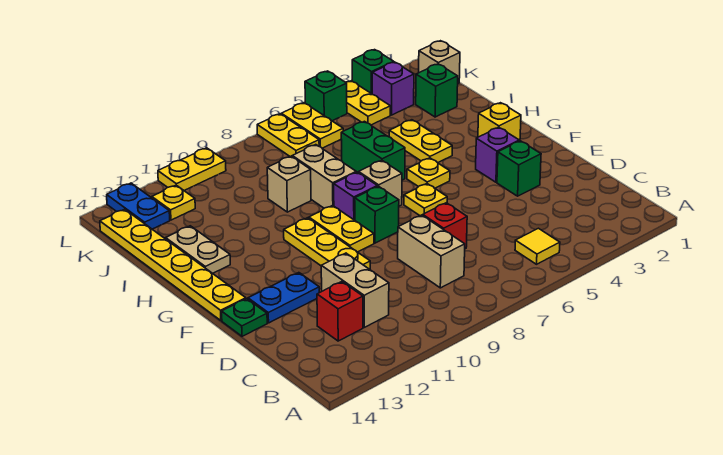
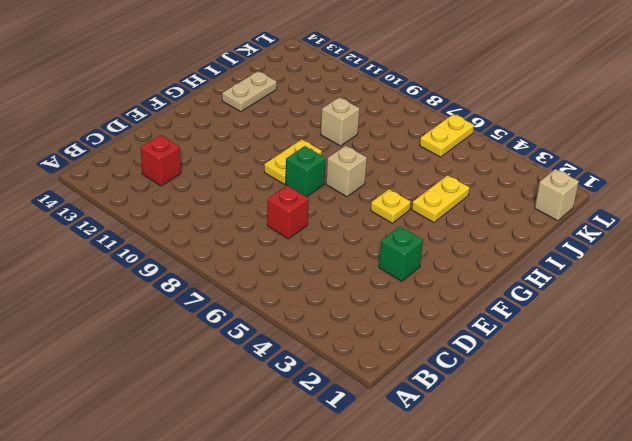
none -> yellow 1x1 tile [515,228,560,264]
none -> tan 1x2 brick [398,215,465,288]
none -> tan 1x2 brick [321,253,389,327]
none -> yellow 1x3 plate [284,218,370,269]

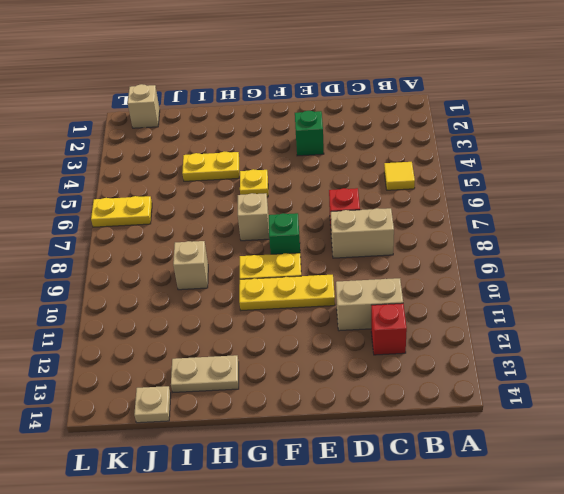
tan 1x1 plate [134,386,171,423] -> yellow 1x6 plate [100,209,246,321]
none -> blue 1x2 plate [248,273,319,323]
none -> green 1x1 plate [222,299,267,336]
none -> purple 1x1 brick [476,127,519,182]
none -> yellow 1x1 plate [404,184,447,216]

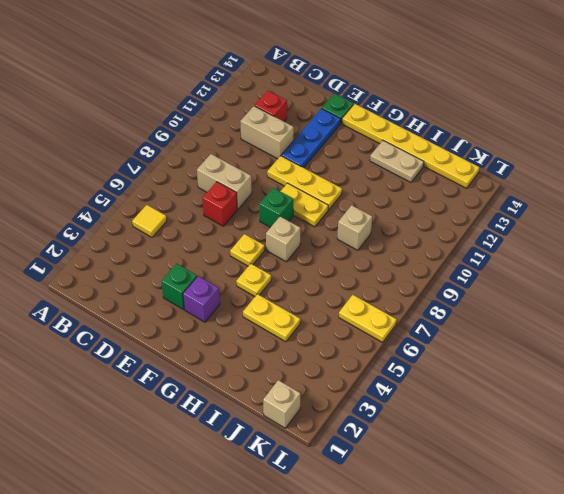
blue 1x3 plate [281,109,341,168] -> blue 1x2 plate [248,273,319,323]
none -> yellow 1x1 brick [478,103,521,141]
none -> purple 1x1 brick [334,172,377,220]
none -> green 1x2 brick [341,121,405,180]
none -> tan 1x2 brick [292,145,356,208]

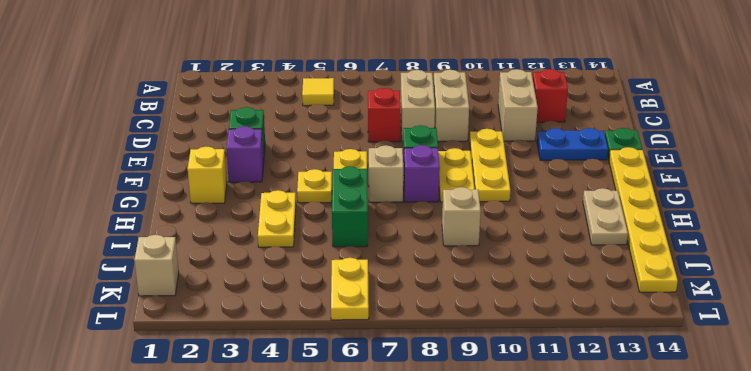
tan 1x2 brick [433,70,469,142] -> tan 1x2 brick moved to [292,145,356,208]
none -> green 1x1 brick [416,64,458,117]
none -> purple 1x1 brick [372,62,414,115]
none -> yellow 1x2 plate [346,81,390,125]
none -> yellow 1x2 plate [257,114,319,156]

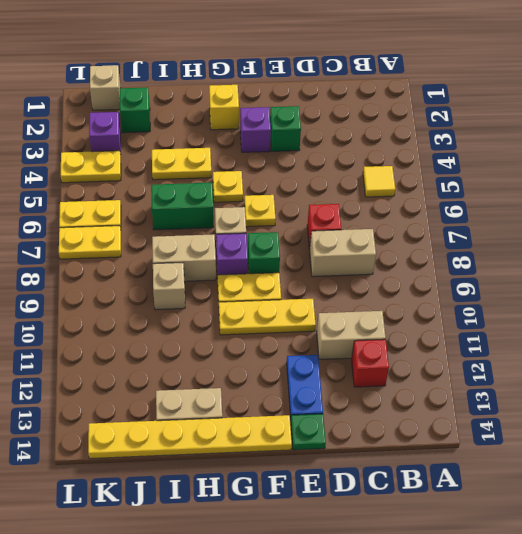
none -> yellow 1x1 plate [152,185,195,220]
none -> blue 1x2 plate [107,183,170,229]
none -> green 1x1 brick [352,50,393,94]
none -> green 1x1 brick [305,71,347,121]

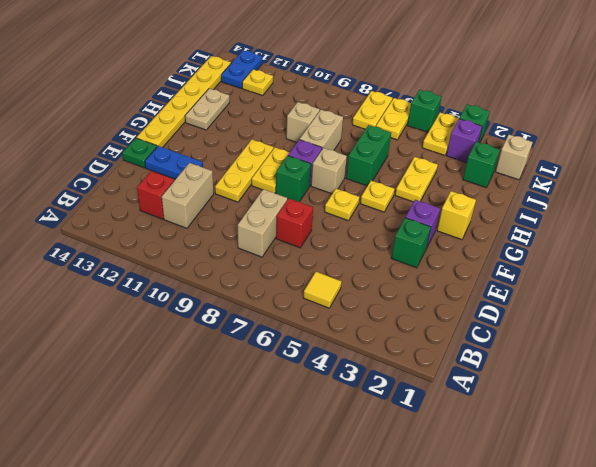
none -> yellow 1x2 plate [158,148,226,190]

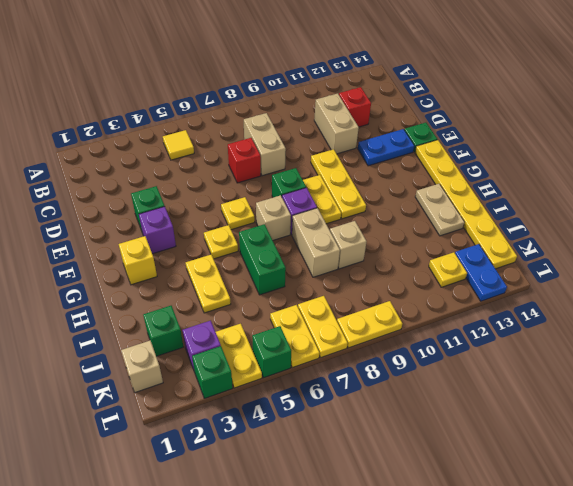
yellow 1x2 plate [337,301,402,348] -> yellow 1x2 plate moved to [158,148,226,190]

